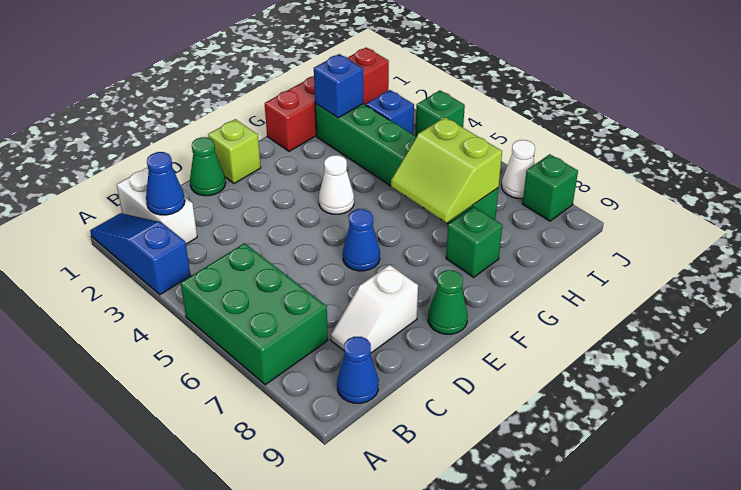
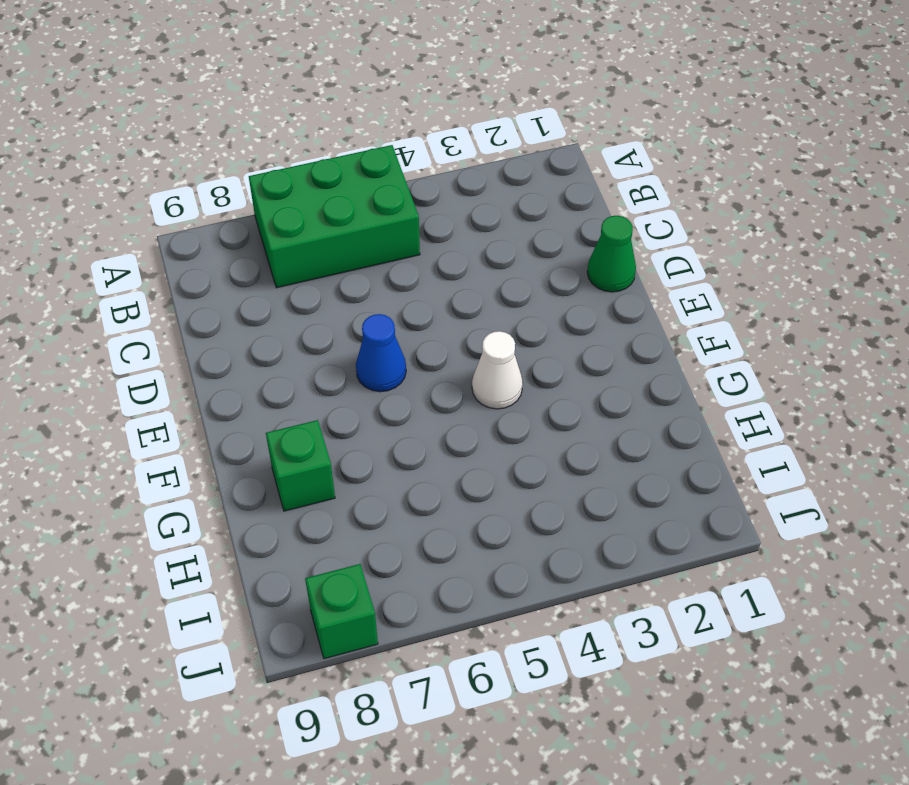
none -> blue 1x3 slope [90,213,191,295]
none -> white 1x2 brick [117,168,197,244]
none -> blue 1x1 cone [337,337,379,403]

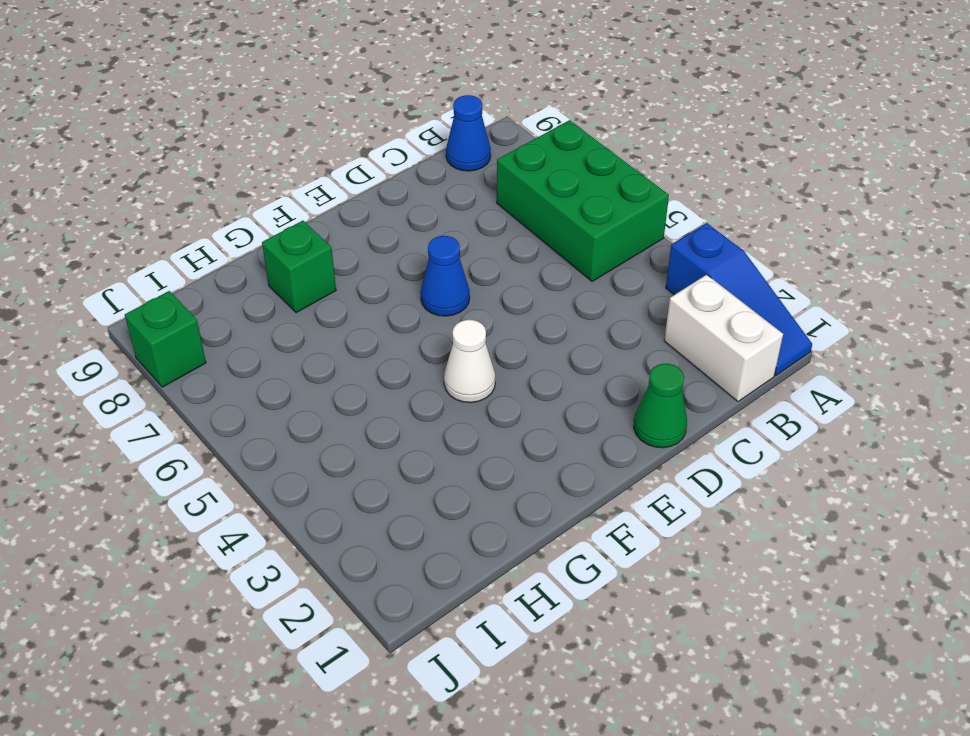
none -> white 1x2 slope [331,265,418,353]
none -> lime 1x1 brick [208,119,261,184]
none -> green 1x1 cone [428,270,468,334]

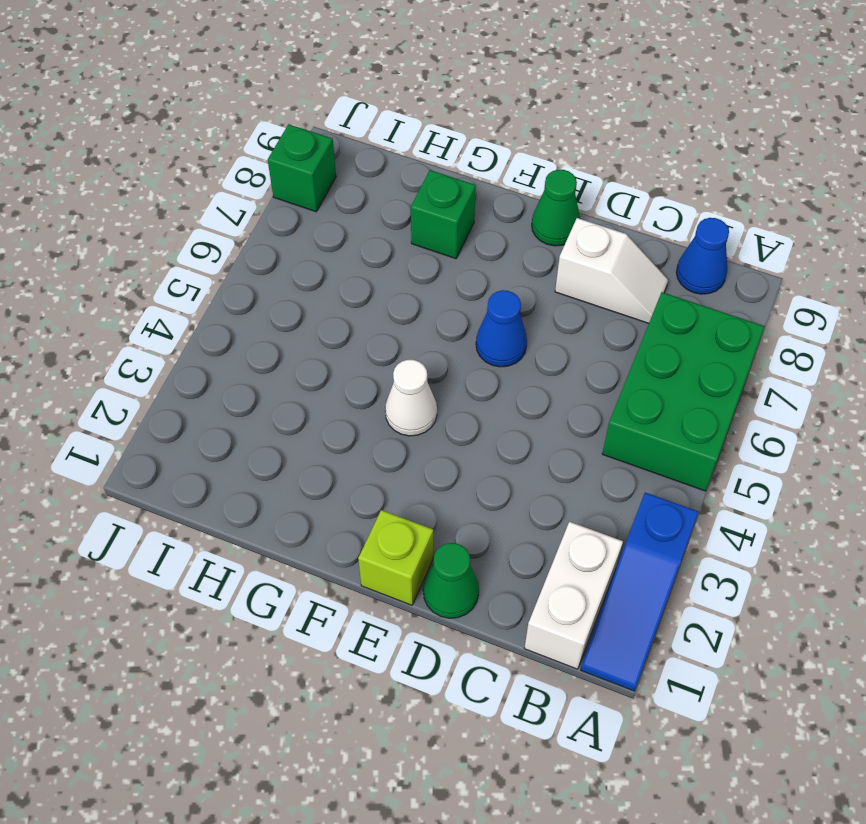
none -> red 1x4 brick [265,48,389,151]
none -> green 1x6 brick [315,104,499,224]
none -> blue 1x1 brick [366,90,414,134]

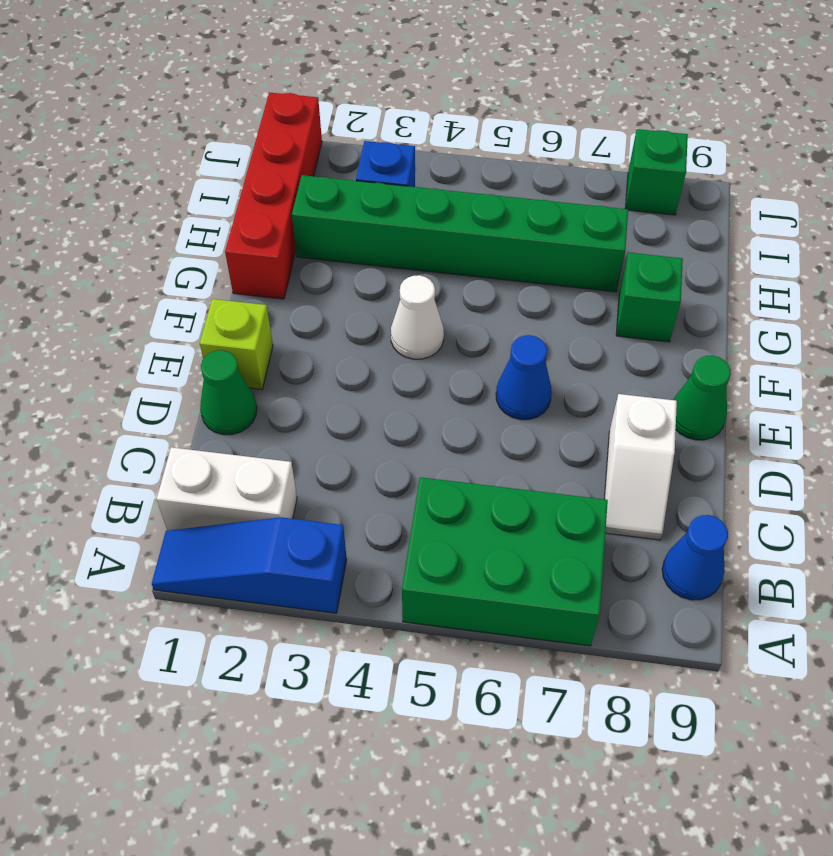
none -> green 1x1 brick [415,90,465,137]
none -> white 1x1 cone [502,140,535,198]
none -> blue 1x1 cone [146,152,185,215]

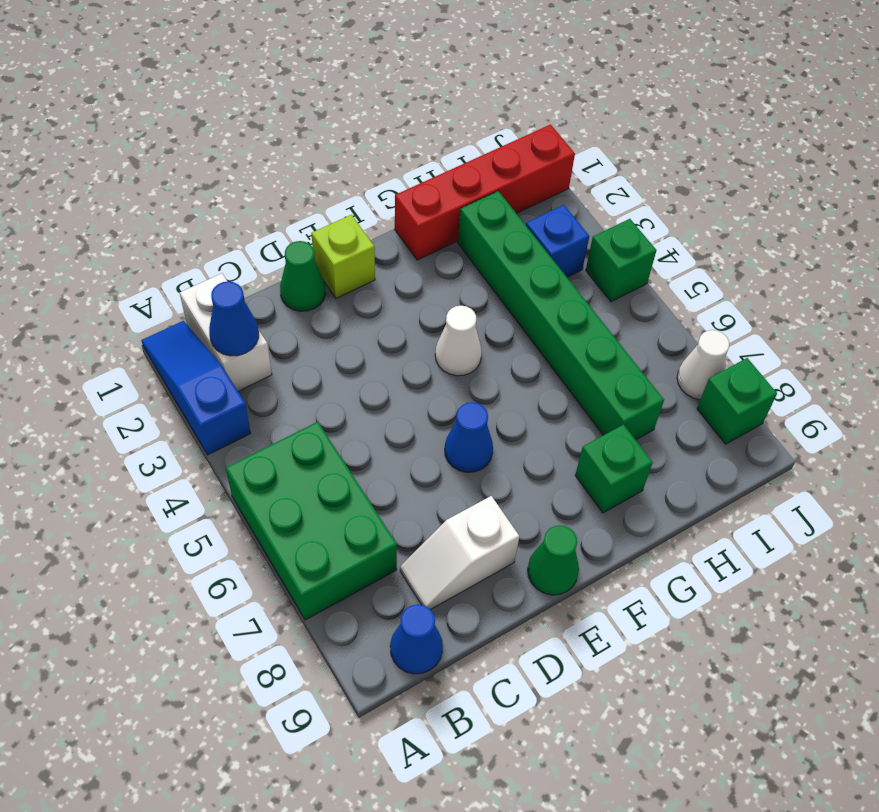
none -> lime 2x2 slope [391,117,502,223]
none -> blue 1x1 brick [314,54,363,118]

